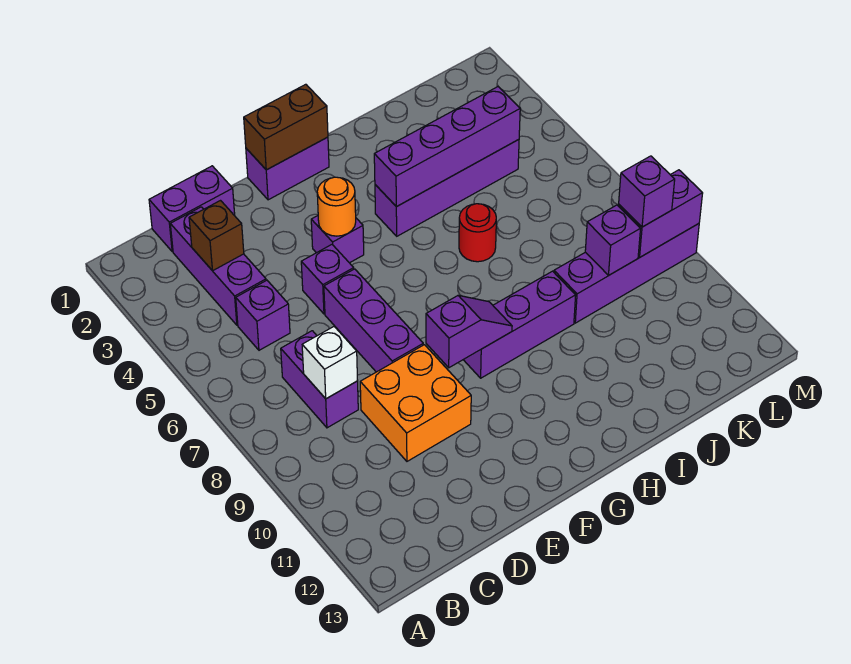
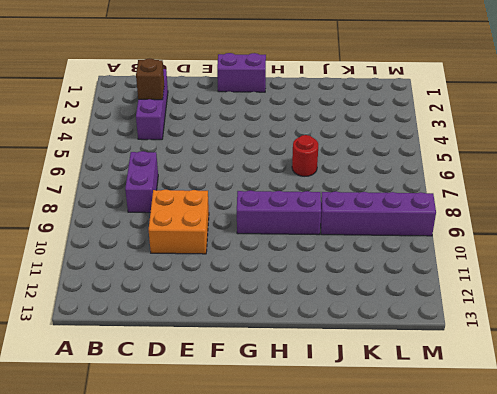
none -> purple 1x2 brick [149,166,235,252]
none -> purple 1x1 brick [236,280,290,350]
none -> purple 1x1 brick [301,245,354,314]

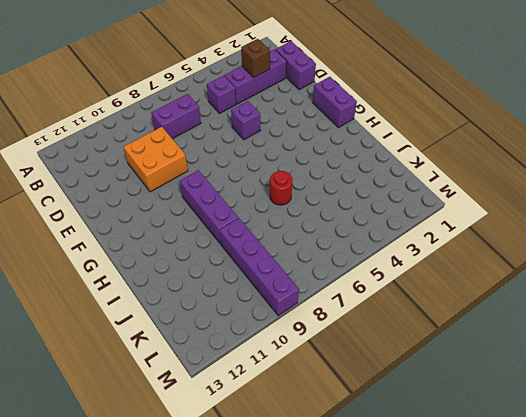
none -> purple 1x3 brick [324,269,423,372]
none -> purple 1x1 brick [311,216,364,263]
none -> purple 1x4 brick [375,140,519,236]

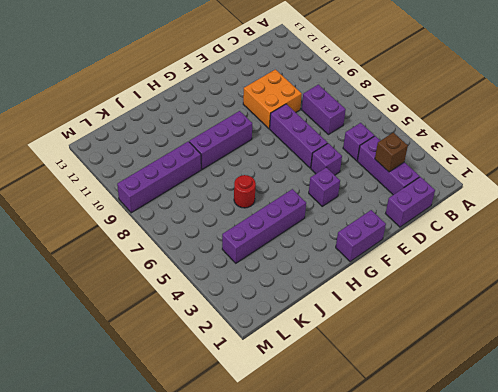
none -> white 1x1 brick [302,327,358,399]
none -> brown 1x2 brick [244,84,328,170]
none -> orange 1x1 round brick [317,177,356,236]

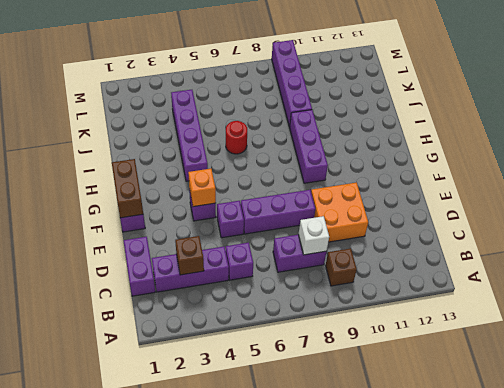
brown 1x1 brick [326,248,357,286] -> none
orange 1x1 brick [188,169,216,207] -> orange 1x1 round brick [317,177,356,236]
none -> purple 1x2 slope [426,295,512,368]
none -> purple 1x4 brick [374,87,520,207]
none -> purple 1x1 brick [585,205,640,275]

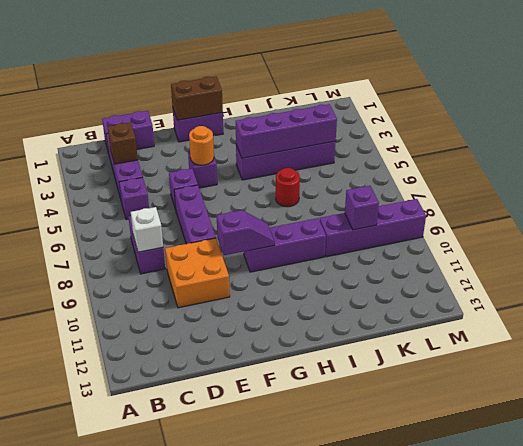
none -> purple 1x2 brick [618,170,703,257]
none -> purple 1x1 brick [619,156,675,227]

